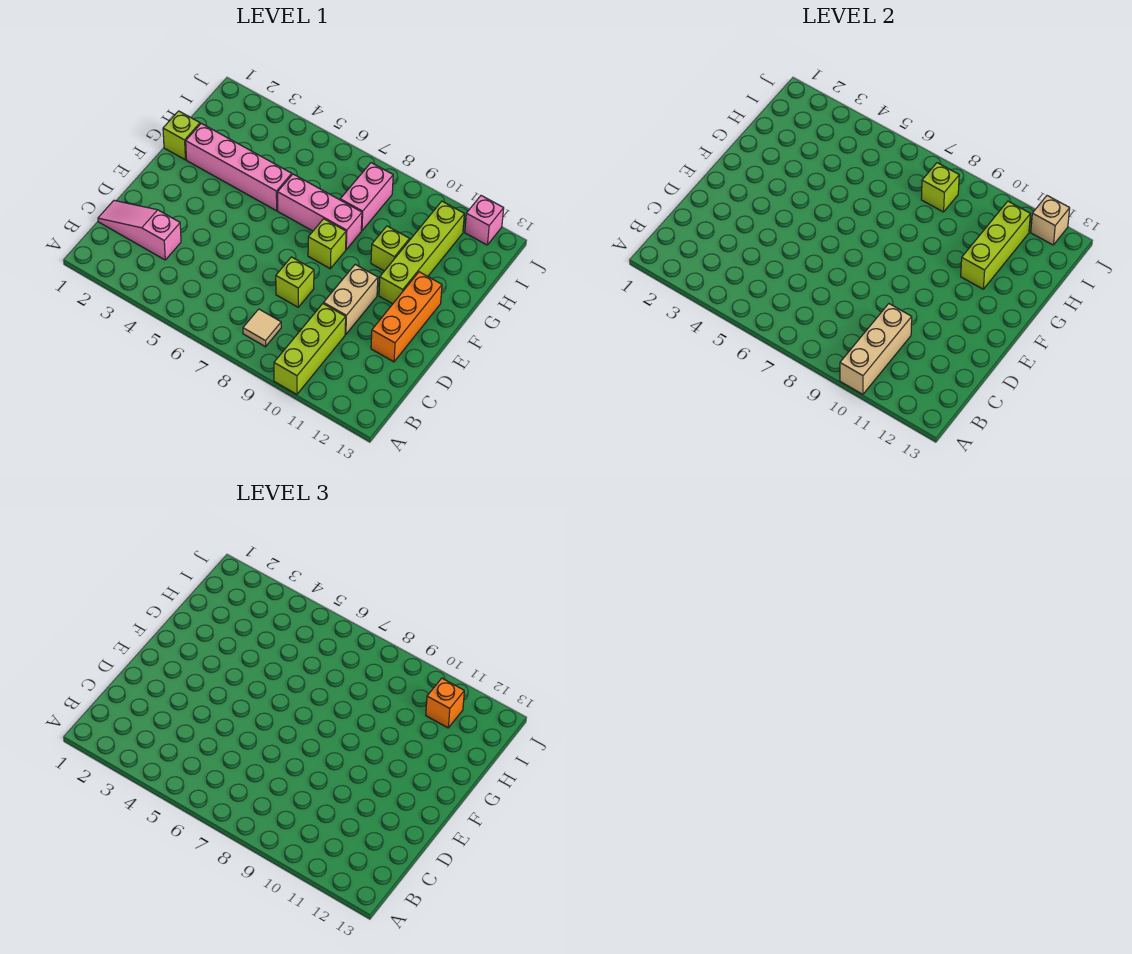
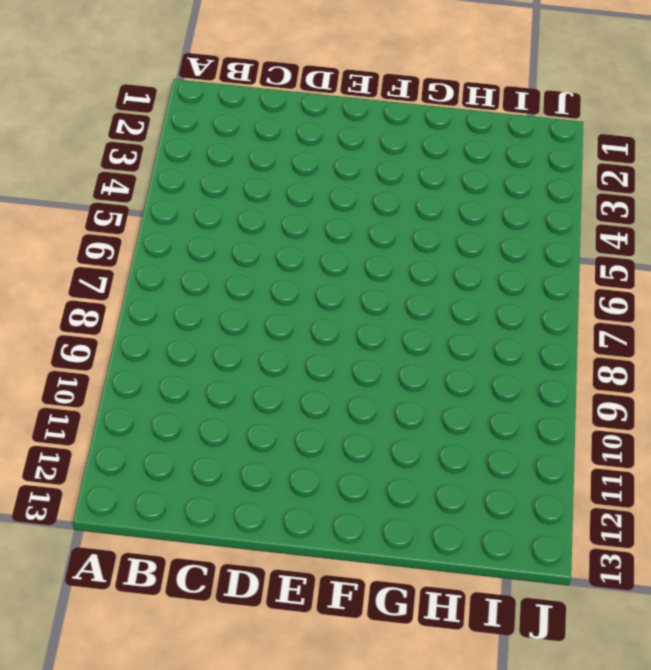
none -> lime 1x3 brick [274,304,346,394]
none -> tan 1x1 tile [243,309,281,347]
none -> pink 1x3 slope [98,200,181,260]

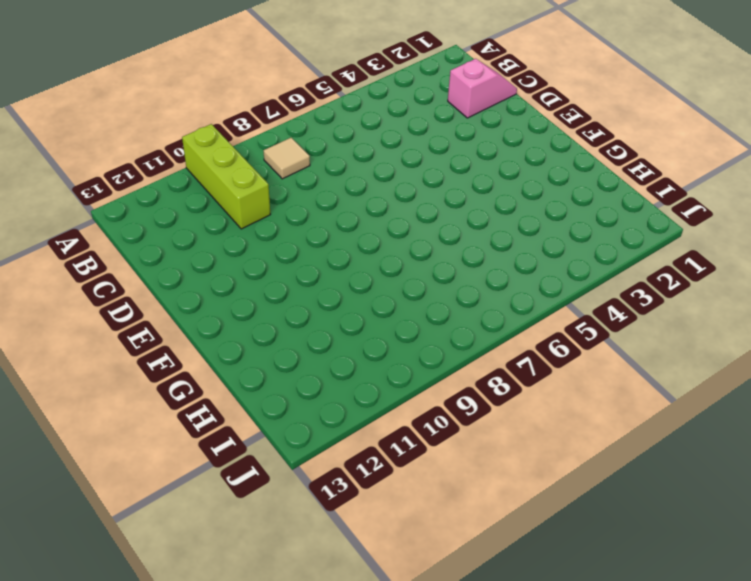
pink 1x2 slope [448,59,517,118] -> pink 1x3 slope [98,200,181,260]
none -> lime 1x1 brick [276,257,314,307]
none -> tan 1x2 brick [324,264,378,334]
none -> orange 1x3 brick [371,272,442,362]

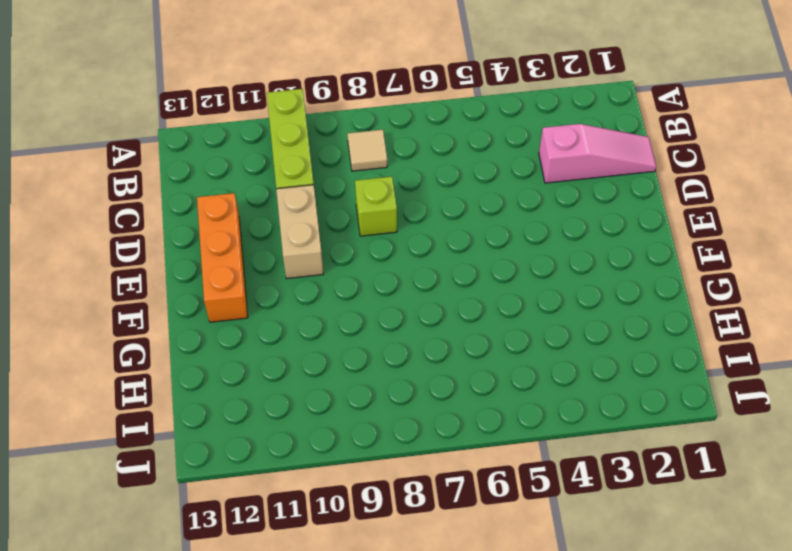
none -> lime 1x1 brick [308,219,346,269]
none -> lime 1x4 brick [379,201,464,304]
none -> lime 1x1 brick [163,111,200,160]

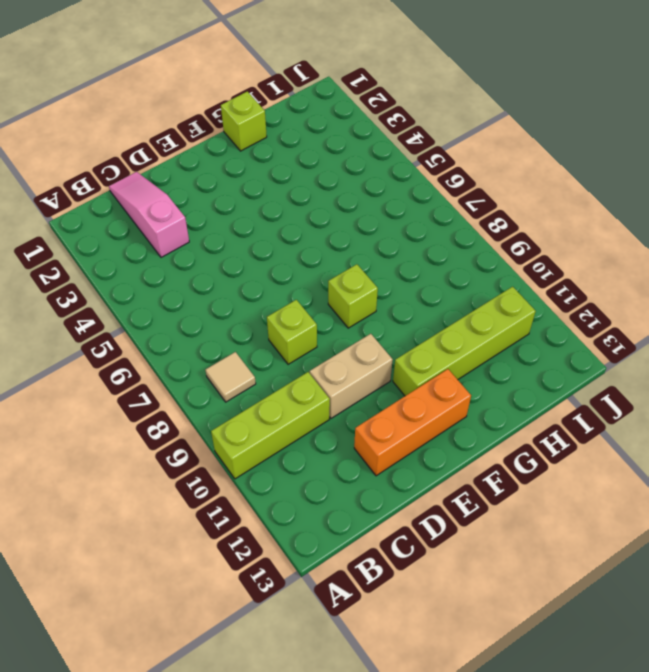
none -> pink 1x4 brick [186,123,292,211]
none -> pink 1x3 brick [278,174,362,249]
none -> lime 1x1 brick [371,226,409,271]

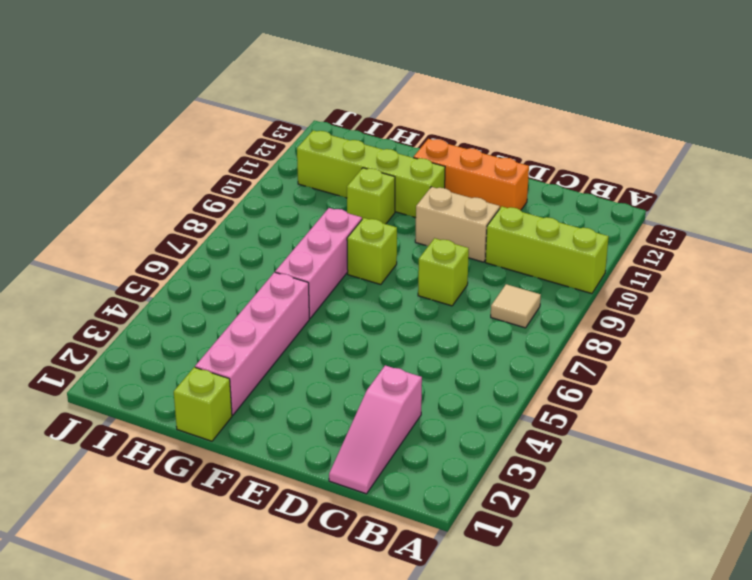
none -> pink 1x2 brick [340,163,393,231]
none -> pink 1x1 brick [465,196,504,245]
none -> tan 1x3 brick [840,304,912,394]

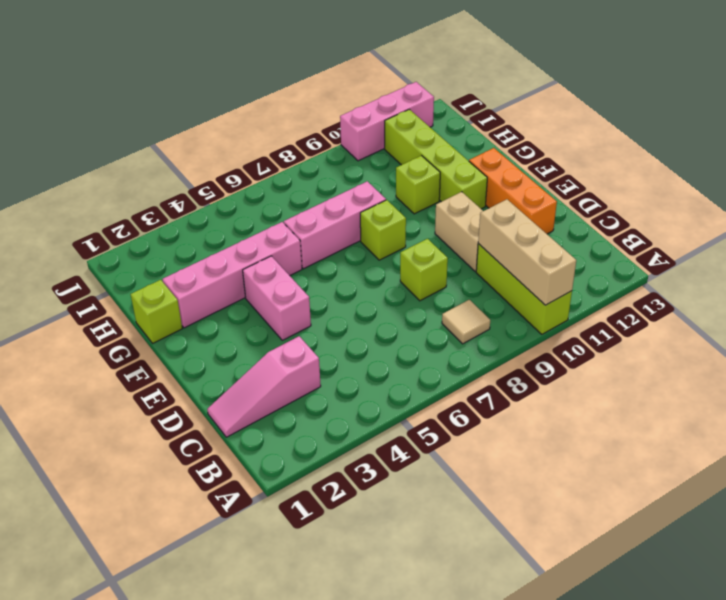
pink 1x2 brick [243,256,311,340] -> pink 1x2 brick moved to [340,163,393,231]
pink 1x3 brick [340,82,434,161] -> pink 1x1 brick [465,196,504,245]
none -> lime 1x3 brick [961,201,1030,289]
none -> lime 1x1 brick [921,163,959,212]
none -> tan 1x1 brick [1031,196,1070,245]

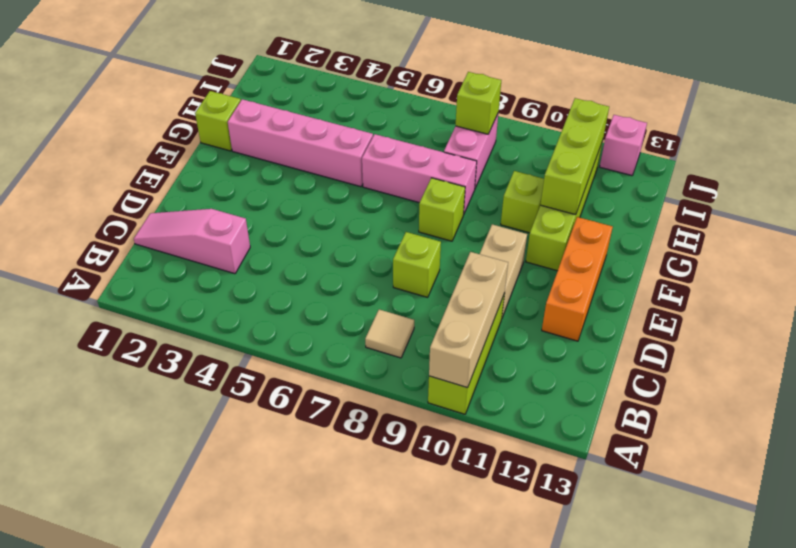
none -> tan 1x1 brick [1031,196,1070,245]
none -> orange 1x1 brick [426,678,464,728]

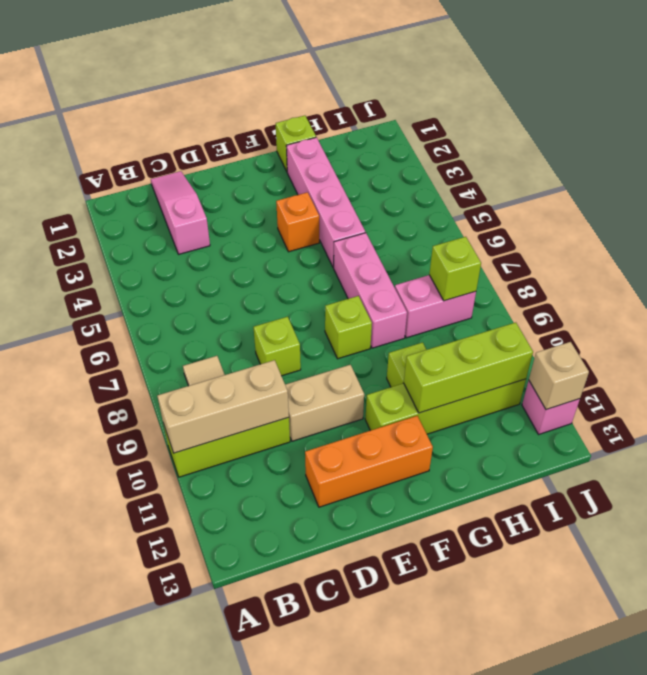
orange 1x1 brick [276,192,319,252] -> orange 1x1 brick moved to [426,678,464,728]

